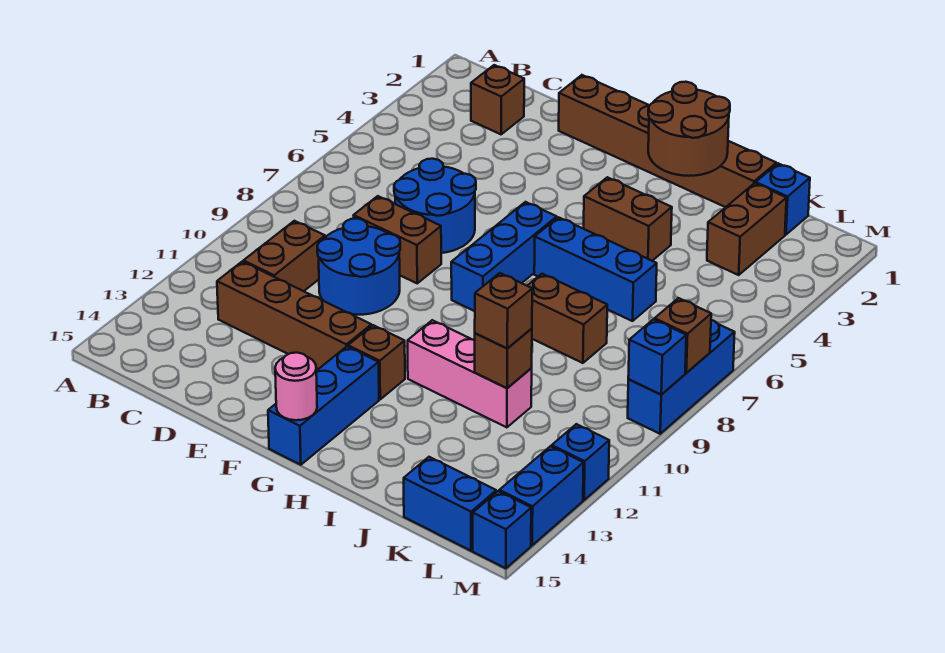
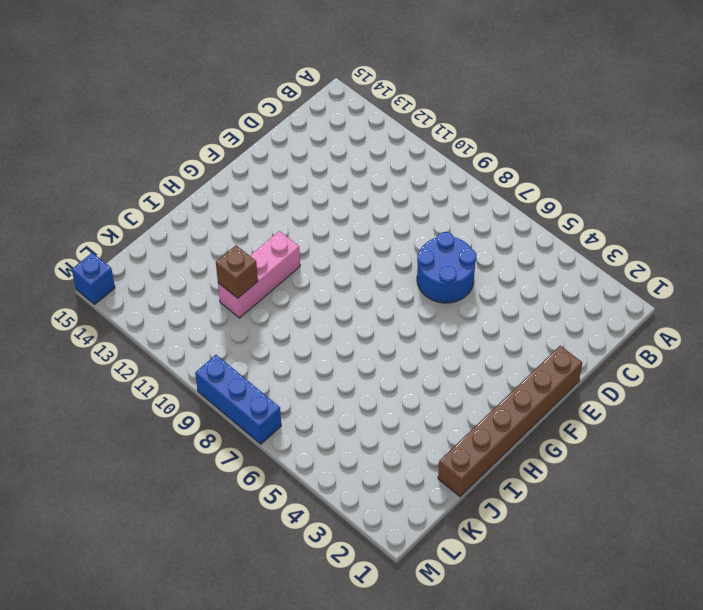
none -> brown 1x1 brick [471,65,525,134]
none -> brown 1x2 brick [243,221,325,291]
none -> brown 1x4 brick [217,262,371,369]

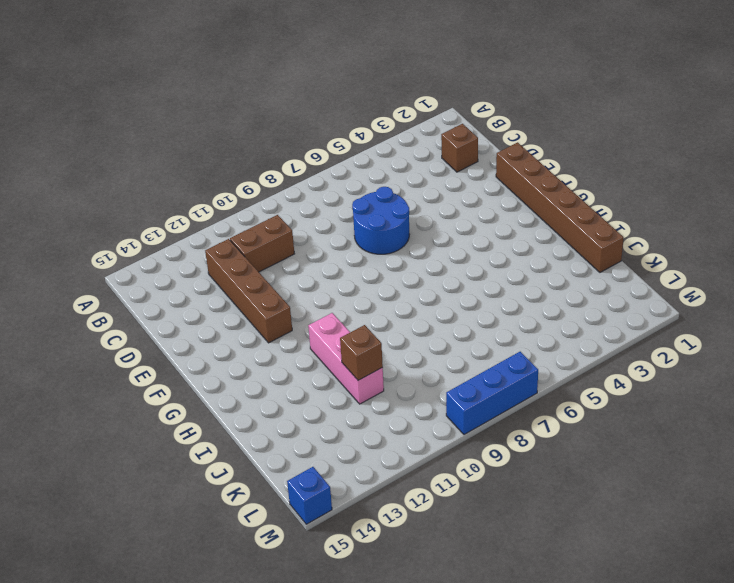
none -> brown 1x2 brick [354,196,441,283]
none -> blue 2x2 round brick [317,218,400,315]
none -> blue 1x3 brick [451,202,557,311]

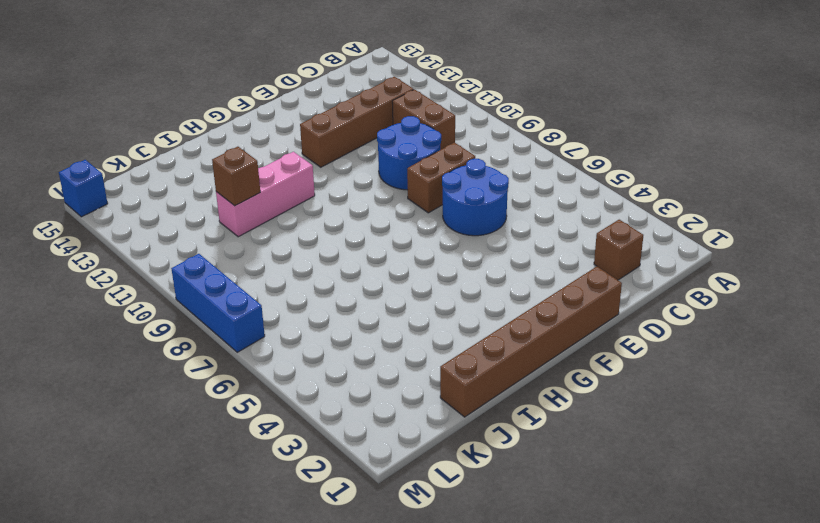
none -> blue 1x3 brick [451,202,557,311]
none -> brown 1x1 brick [348,325,405,399]
none -> blue 1x3 brick [268,347,379,465]

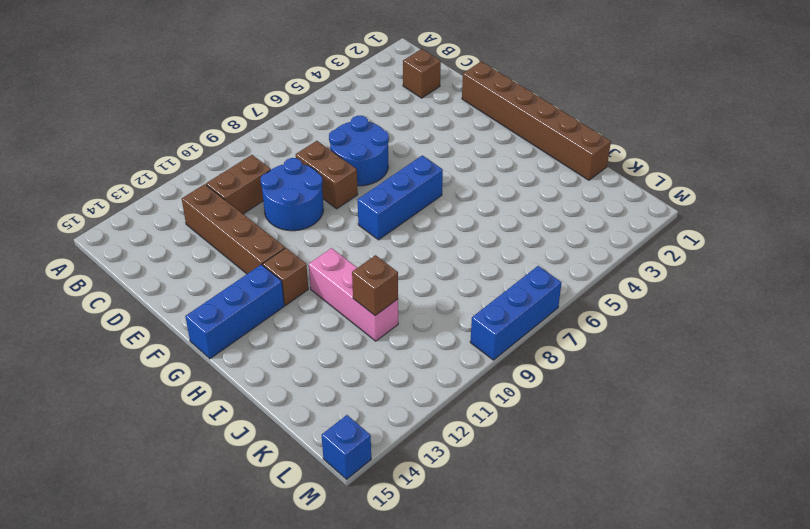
none -> brown 1x2 brick [584,177,672,261]
none -> blue 1x3 brick [534,217,657,321]
none -> brown 1x2 brick [527,274,607,363]

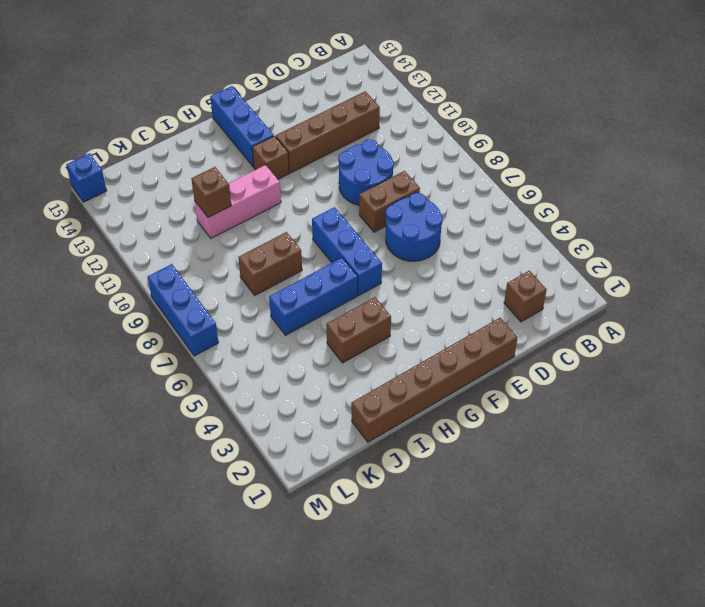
none -> brown 1x2 brick [243,221,325,291]
none -> blue 1x1 brick [756,163,810,235]
none -> brown 1x2 brick [707,183,787,275]

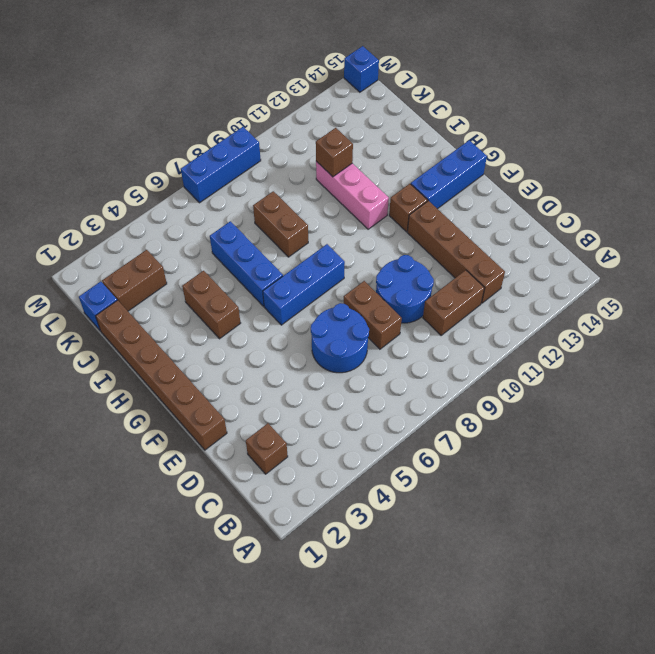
none -> blue 1x2 brick [404,457,496,551]
none -> blue 1x1 brick [552,424,609,500]
none -> blue 1x2 brick [499,446,584,545]

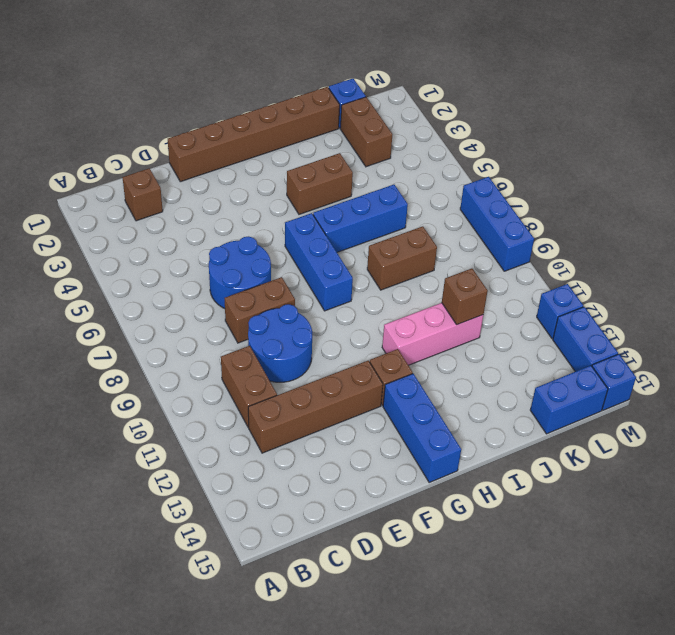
none -> pink 1x1 round brick [275,353,317,420]
none -> brown 2x2 round brick [648,82,730,176]
none -> brown 1x1 brick [655,298,711,373]

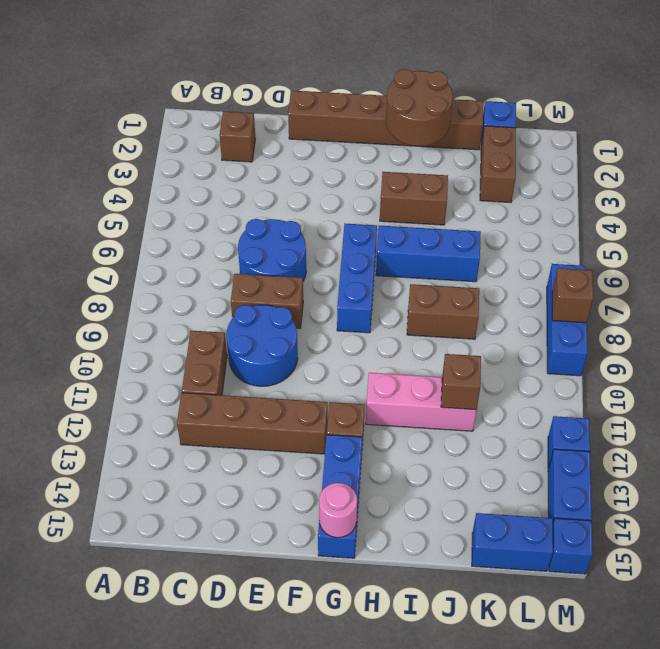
none -> blue 1x1 brick [628,319,686,395]
none -> brown 1x1 brick [475,273,532,348]

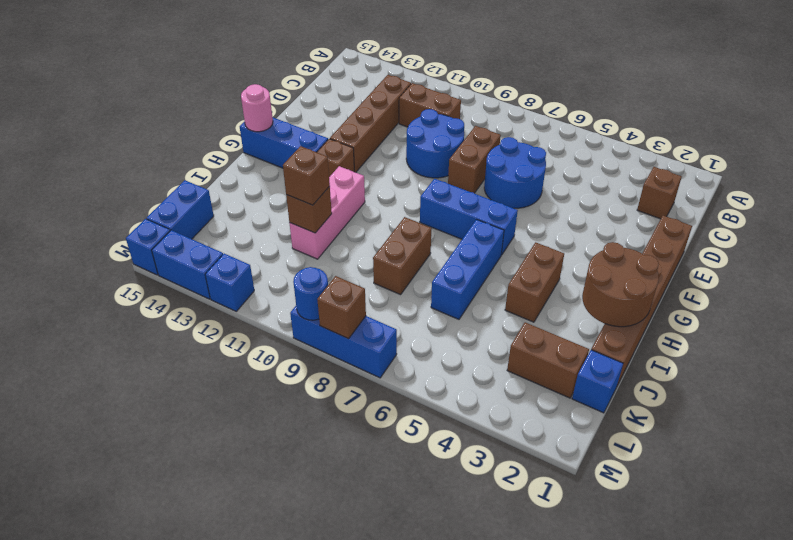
blue 1x1 round brick [293,267,328,320] -> blue 1x1 brick [628,319,686,395]

